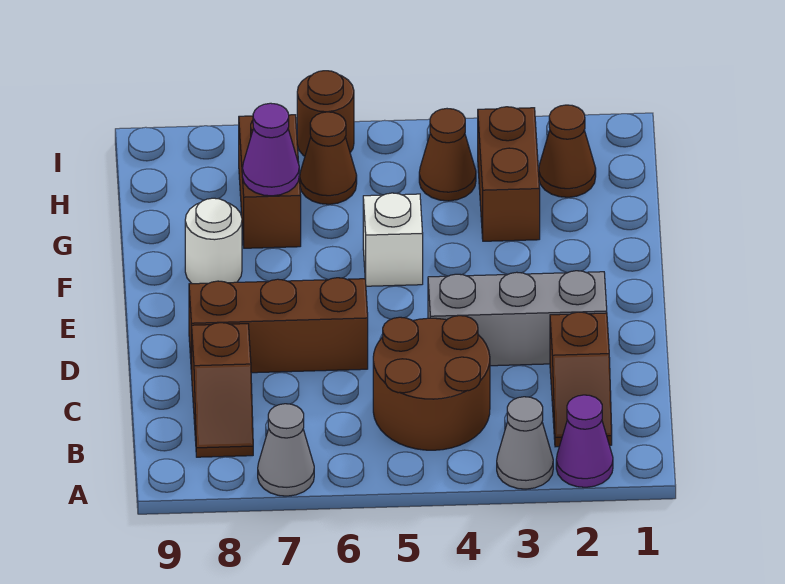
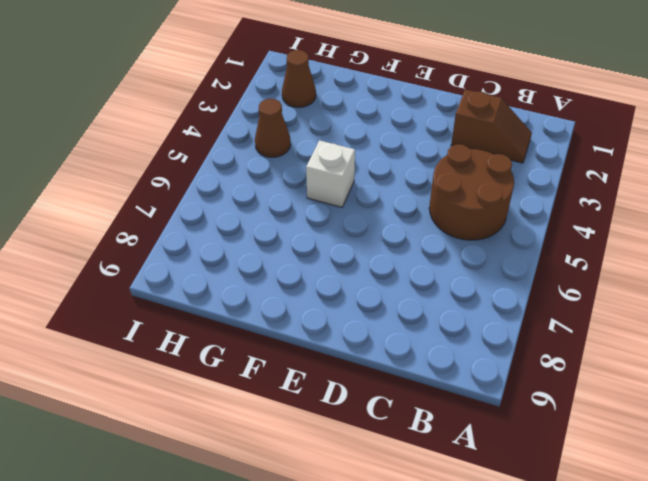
none -> purple 1x1 cone [556,395,613,487]
none -> grey 1x1 cone [497,397,553,489]
none -> grey 1x1 cone [258,404,314,496]

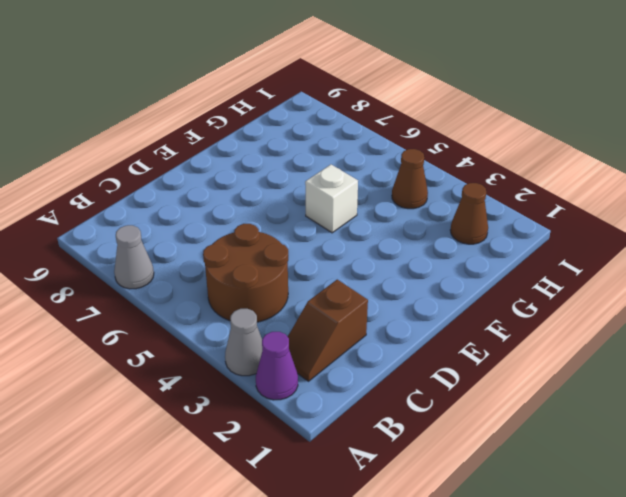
none -> brown 1x2 slope [192,323,253,457]
none -> grey 1x3 brick [428,271,607,366]
none -> brown 1x3 brick [189,278,368,374]

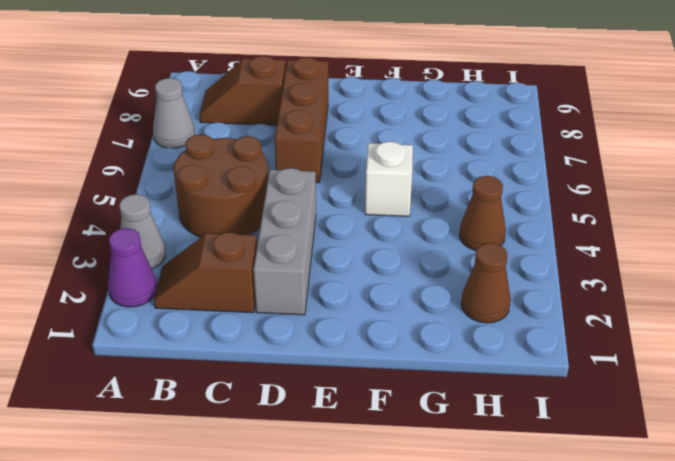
none -> white 1x1 round brick [185,198,242,284]
none -> brown 1x2 brick [478,107,540,241]
none -> brown 1x2 brick [239,115,301,248]

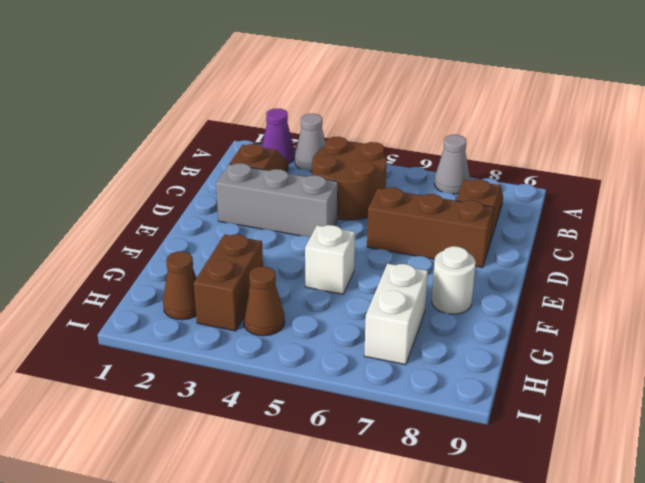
white 1x2 brick [364,264,428,365] -> brown 1x2 brick [239,115,301,248]
none -> brown 1x1 cone [300,112,357,204]
none -> brown 1x1 round brick [297,71,354,156]
none -> purple 1x1 cone [242,103,299,196]

